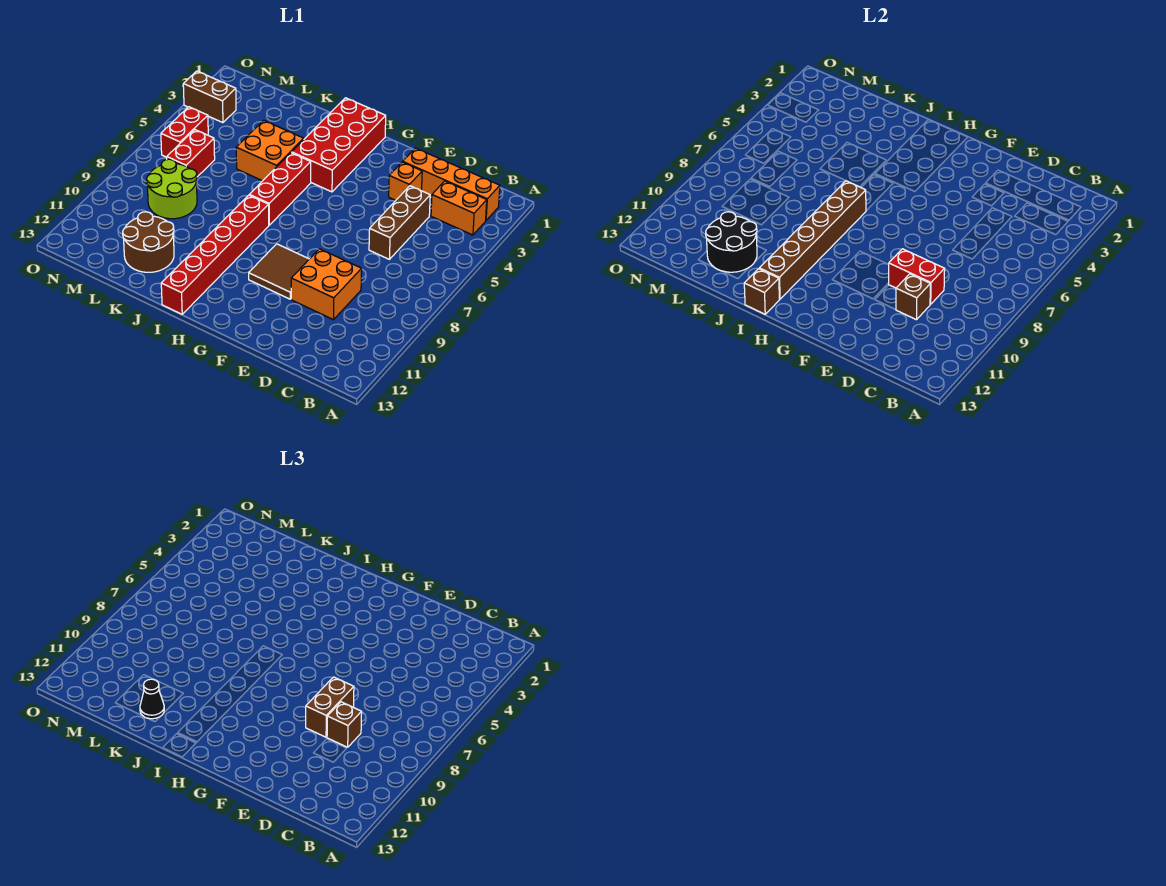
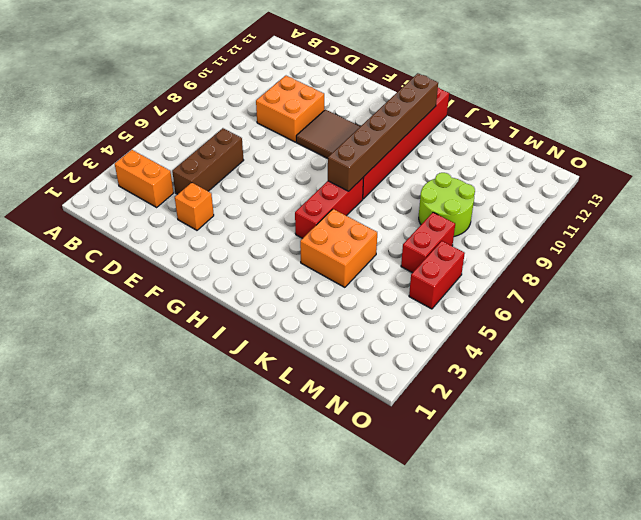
none -> orange 1x4 brick [403,148,500,220]
none -> red 2x4 brick [292,98,386,192]
none -> brown 2x2 round brick [123,212,174,272]

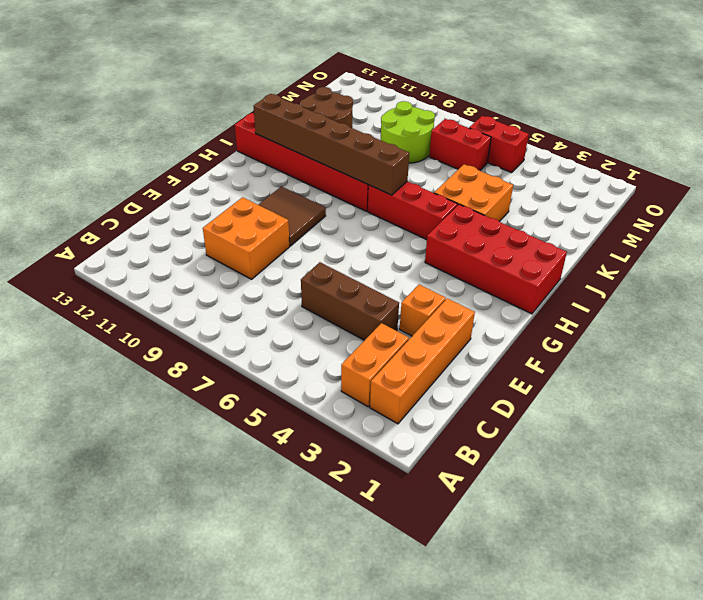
none -> brown 1x2 brick [183,71,236,123]
none -> red 1x2 brick [889,249,945,304]
none -> brown 1x1 brick [896,274,930,320]

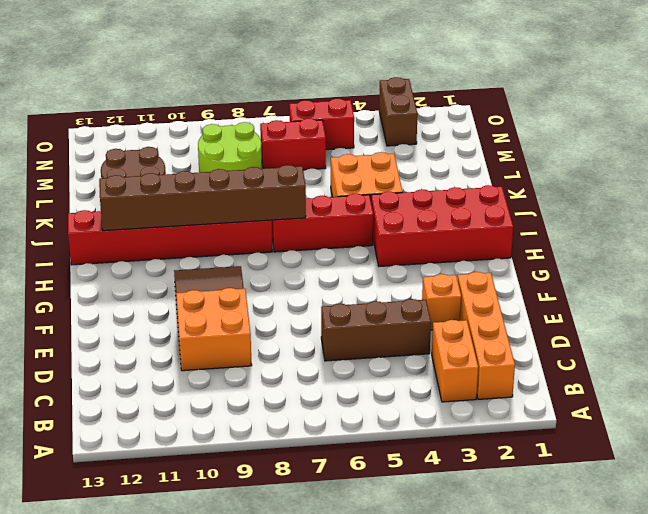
none -> red 1x2 brick [889,249,945,304]
none -> brown 1x1 brick [896,274,930,320]
none -> brown 1x1 brick [744,269,779,314]

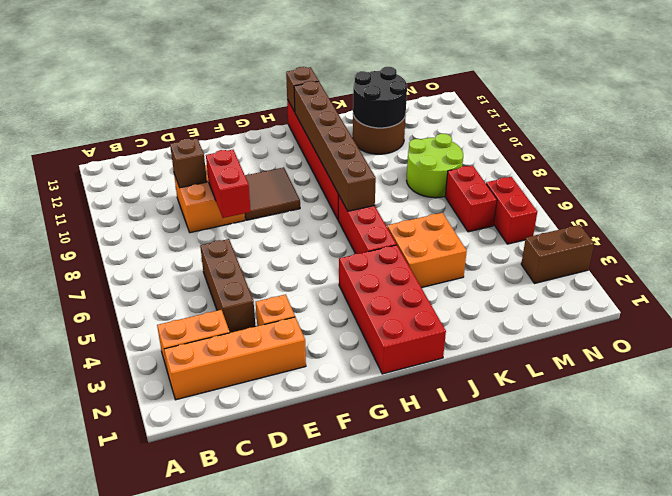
red 1x2 brick [206,150,251,218] -> red 1x2 brick turned to [889,249,945,304]
none -> brown 1x1 brick [327,702,362,747]
none -> brown 1x2 brick [306,677,354,737]
none -> black 1x1 cone [140,679,164,719]

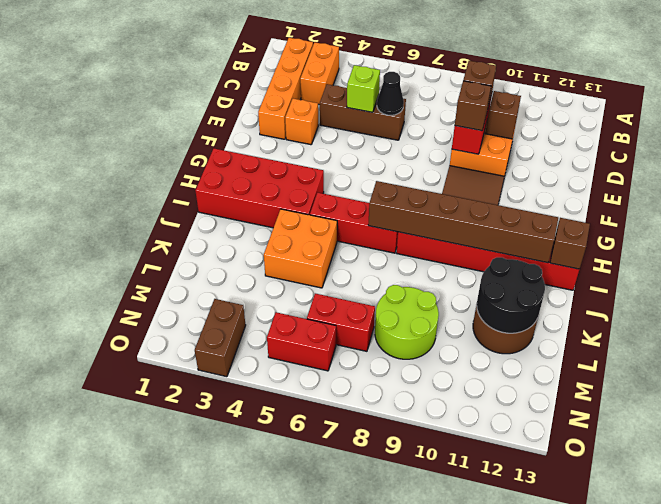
lime 1x1 brick [347,65,380,112] -> none
black 1x1 cone [377,72,404,115] -> black 1x1 cone moved to [140,679,164,719]
brown 1x1 brick [455,81,491,131] -> brown 1x2 brick [306,677,354,737]

